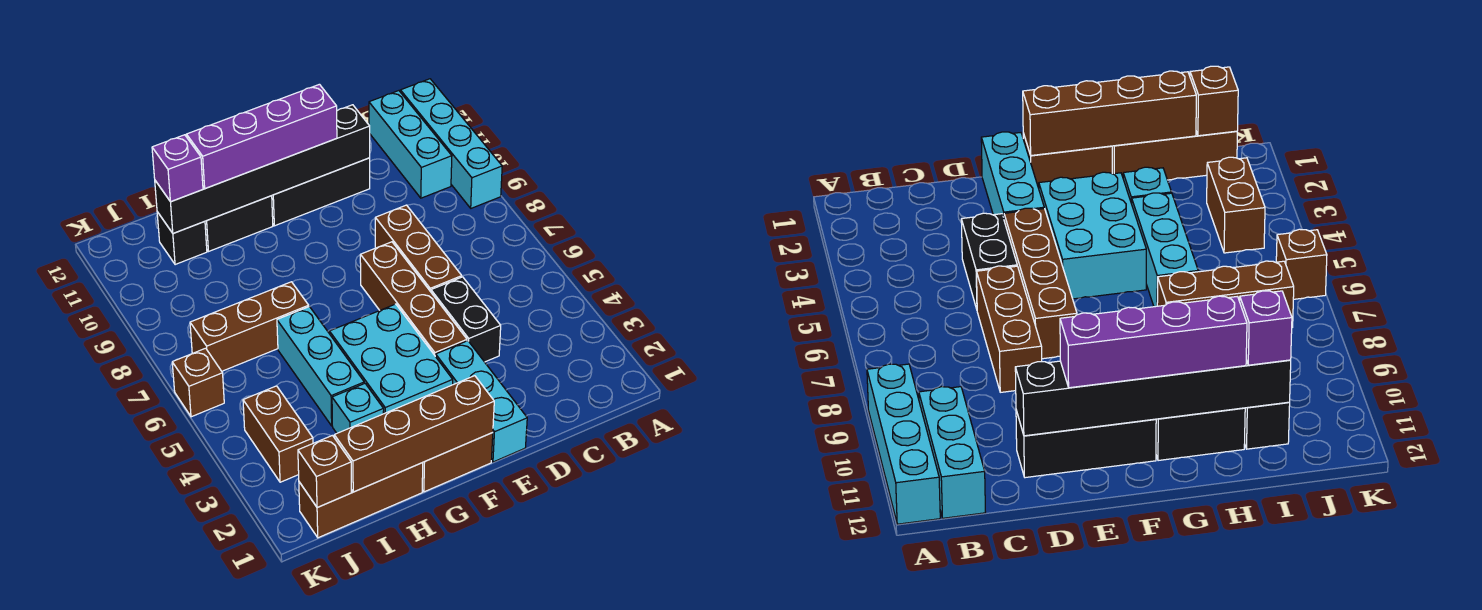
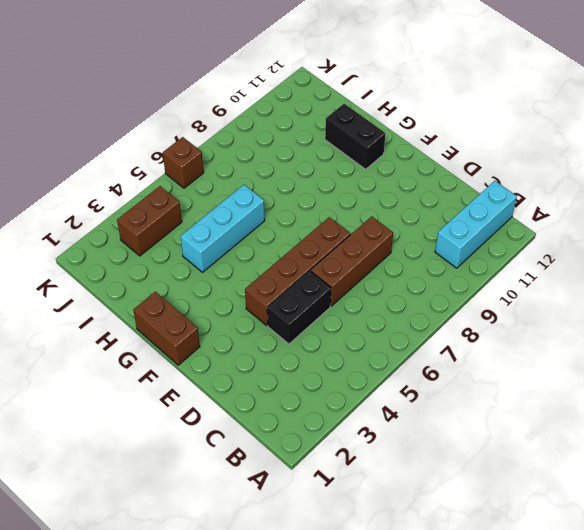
none -> cyan 1x4 brick [400,79,502,208]
none -> black 1x3 brick [272,158,370,226]
none -> cyan 1x3 brick [436,341,527,462]

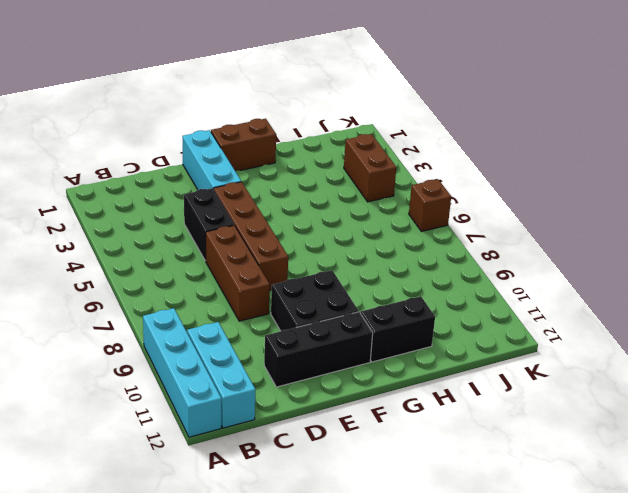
black 2x2 brick [271,270,359,331] -> none
none -> cyan 2x3 brick [329,304,453,414]
none -> brown 1x3 brick [299,463,423,538]
none -> cyan 1x1 brick [332,383,384,433]

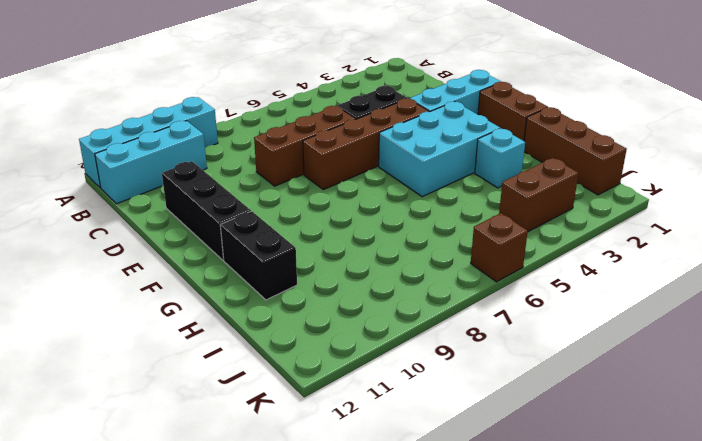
none -> cyan 1x3 brick [277,307,364,426]
none -> brown 1x3 brick [190,282,309,371]
none -> black 1x1 brick [157,212,207,265]

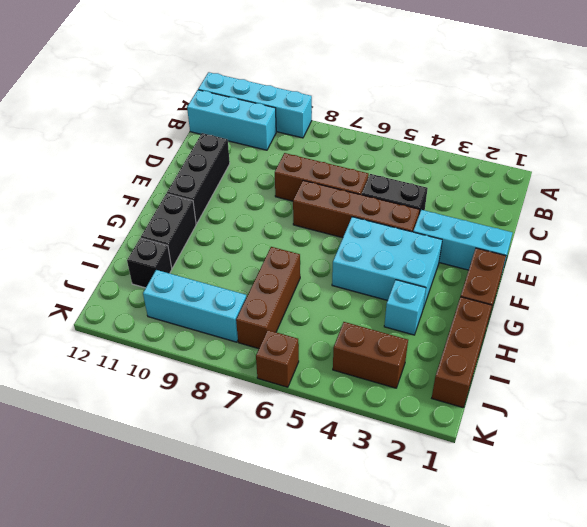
cyan 1x3 brick [143,270,246,342] -> cyan 1x3 brick moved to [277,307,364,426]
none -> black 1x6 brick [155,105,370,233]
none -> brown 1x4 brick [334,376,494,492]
none -> brown 1x1 brick [298,435,352,508]

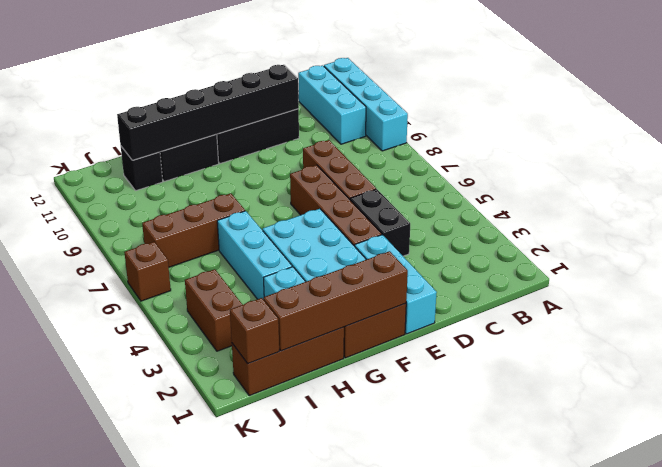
none -> purple 1x4 brick [187,84,337,189]
none -> purple 1x1 brick [152,135,203,202]

